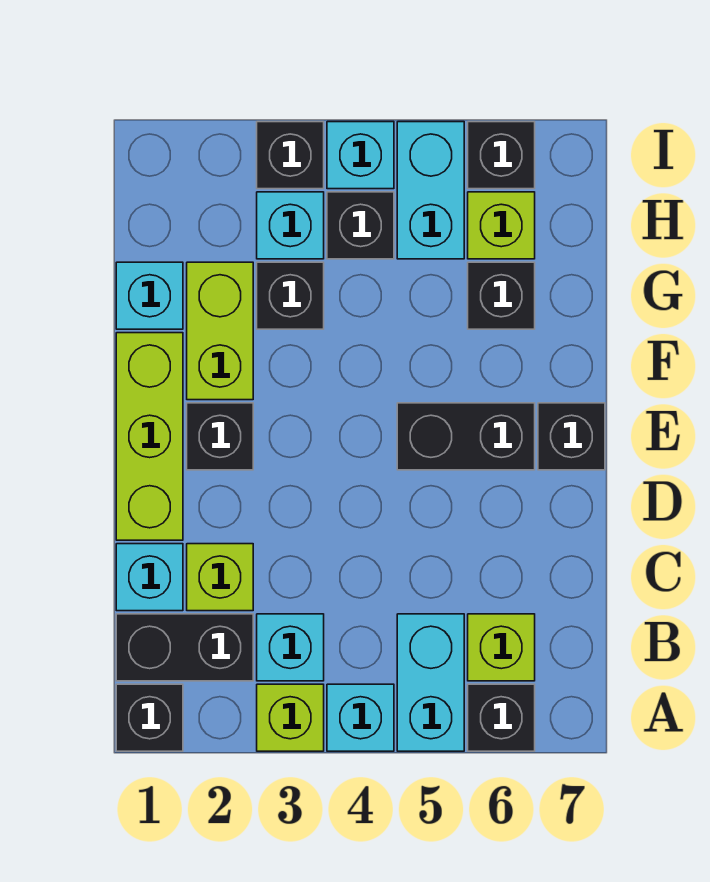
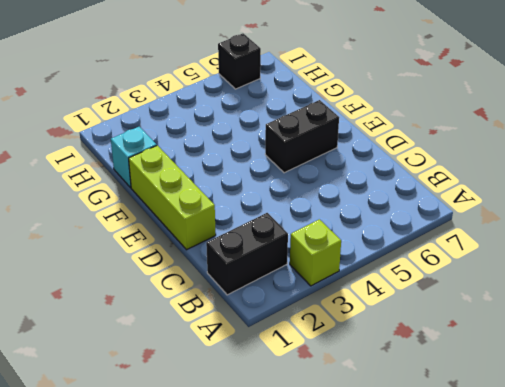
none -> black 1x1 brick [116,684,183,751]
none -> cyan 1x1 brick [327,684,394,751]
none -> cyan 1x2 brick [397,614,464,751]

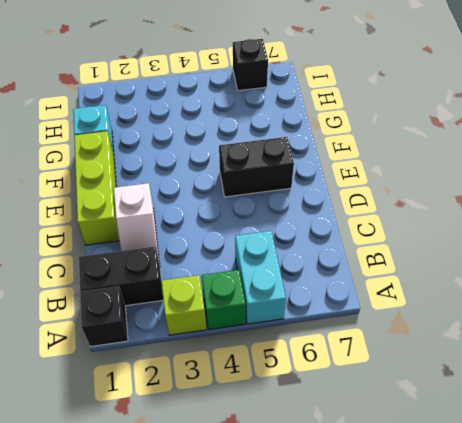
green 1x1 brick [202,270,245,330] -> cyan 1x1 brick [327,684,394,751]
white 1x2 slope [114,183,160,265] -> lime 1x1 brick [187,544,253,611]
none -> black 1x1 brick [468,684,535,751]
none -> cyan 1x1 brick [257,614,324,681]
none -> lime 1x1 brick [468,614,535,681]

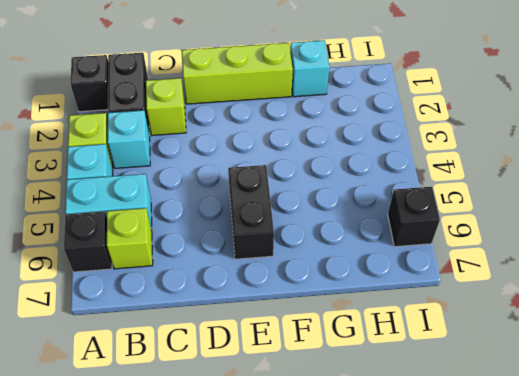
none -> cyan 1x1 brick [116,544,183,611]
none -> black 1x1 brick [187,403,253,470]
none -> black 1x1 brick [538,403,605,470]

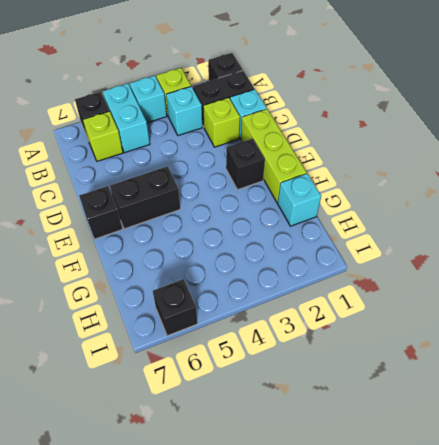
none -> lime 1x2 brick [187,262,253,400]
none -> black 1x1 brick [257,262,324,329]
none -> black 1x1 brick [468,262,535,329]

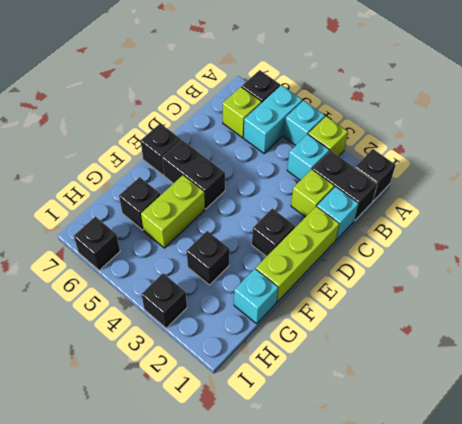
lime 1x2 brick [141,175,205,248] -> lime 1x2 brick moved to [187,262,253,400]
none -> cyan 1x1 brick [257,192,324,259]
none -> black 1x1 brick [327,192,394,259]
none -> cyan 1x2 brick [397,122,464,259]

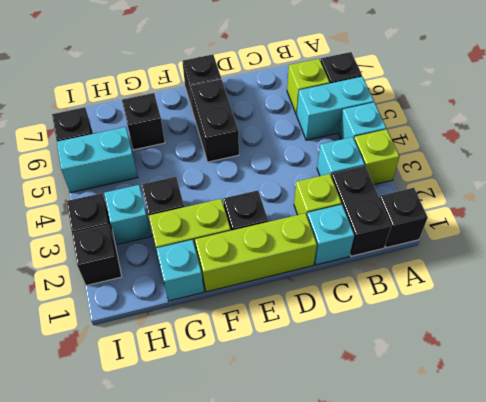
black 1x1 brick [72,225,122,286] -> black 1x1 brick moved to [327,192,394,259]
none -> lime 1x1 brick [468,192,535,259]
none -> cyan 1x1 brick [327,122,394,189]

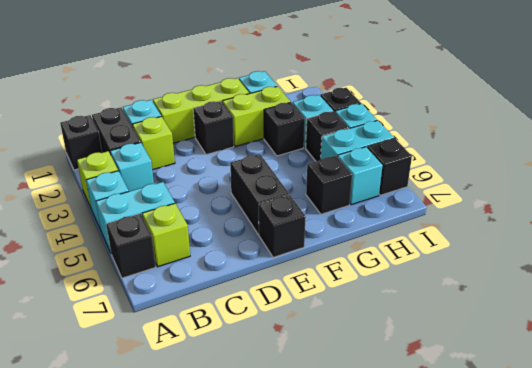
cyan 1x1 brick [338,147,383,205] -> lime 1x1 brick [468,192,535,259]

